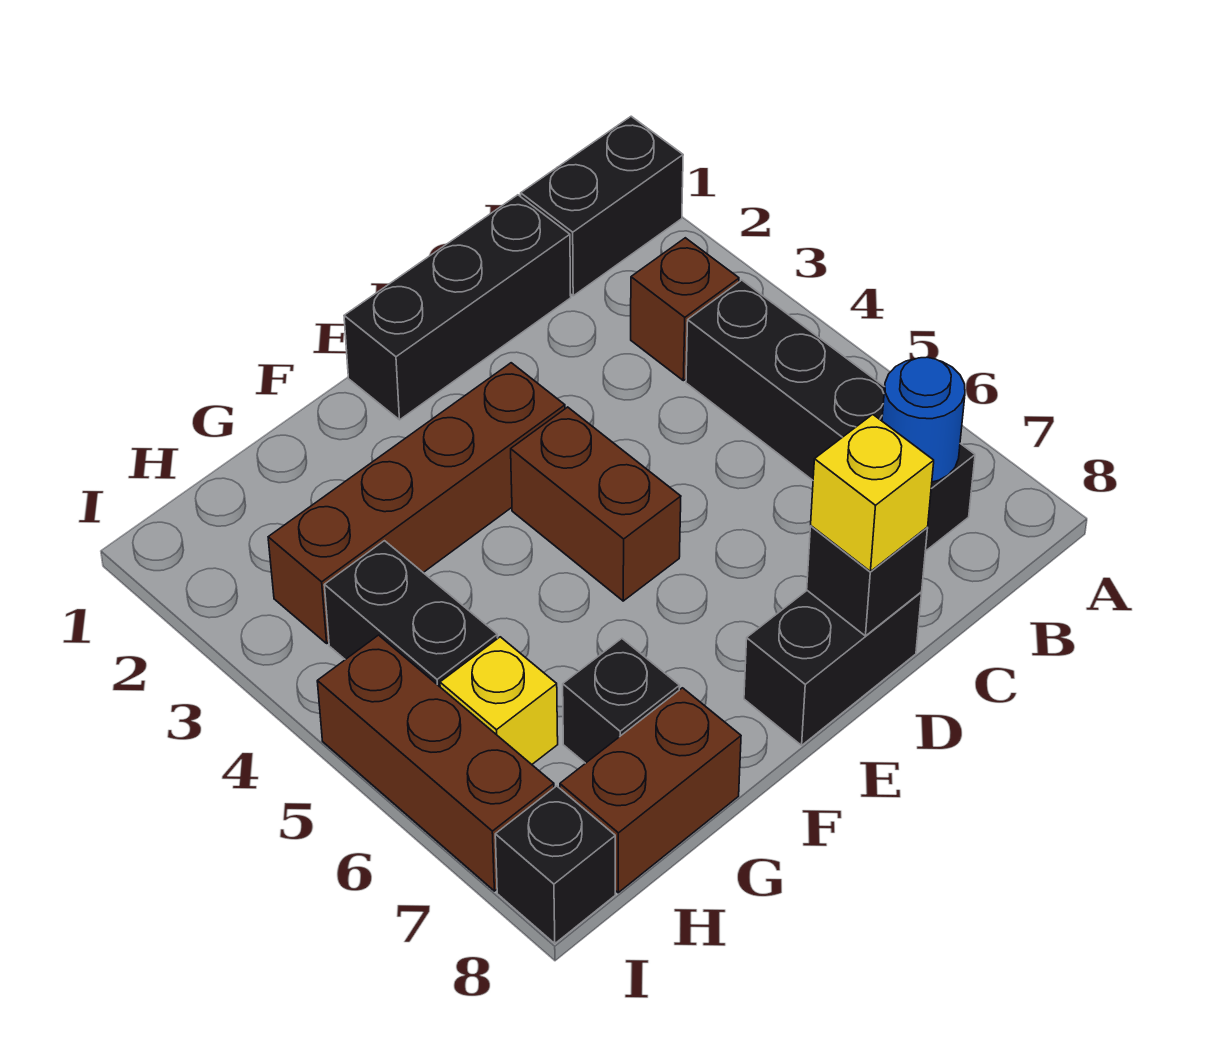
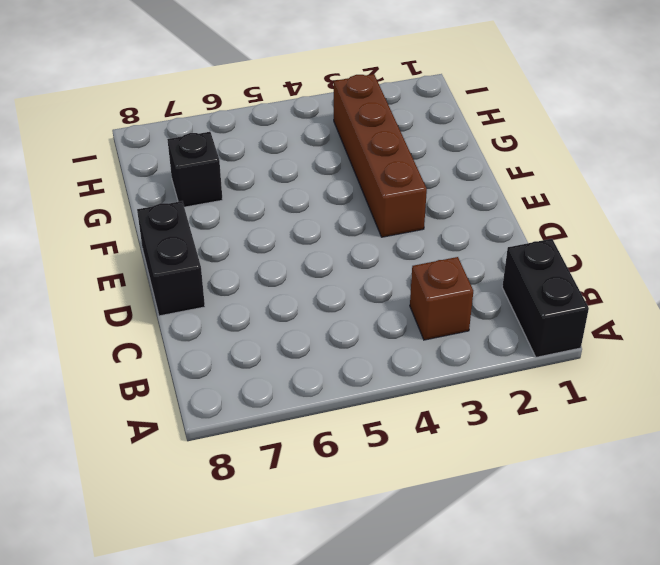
none -> black 1x4 brick [686,280,975,551]
none -> black 1x3 brick [344,195,571,420]
none -> brown 1x2 brick [511,407,681,601]

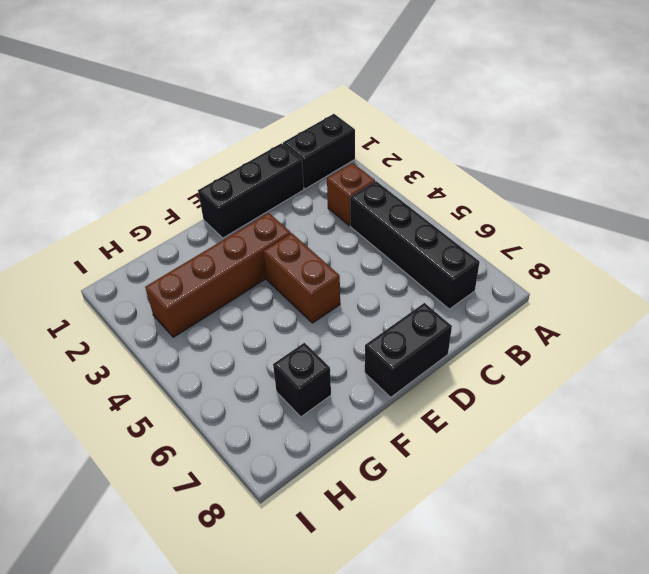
none -> brown 1x2 brick [560,688,741,893]
none -> black 1x2 brick [324,541,498,687]
none -> yellow 1x1 brick [440,637,558,764]

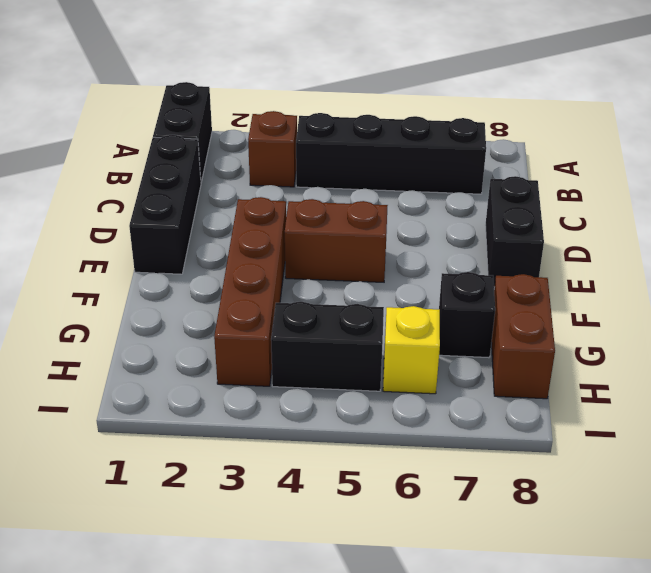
none -> brown 1x3 brick [317,635,554,891]
none -> black 1x1 brick [495,786,615,944]
none -> blue 1x1 round brick [882,357,965,482]

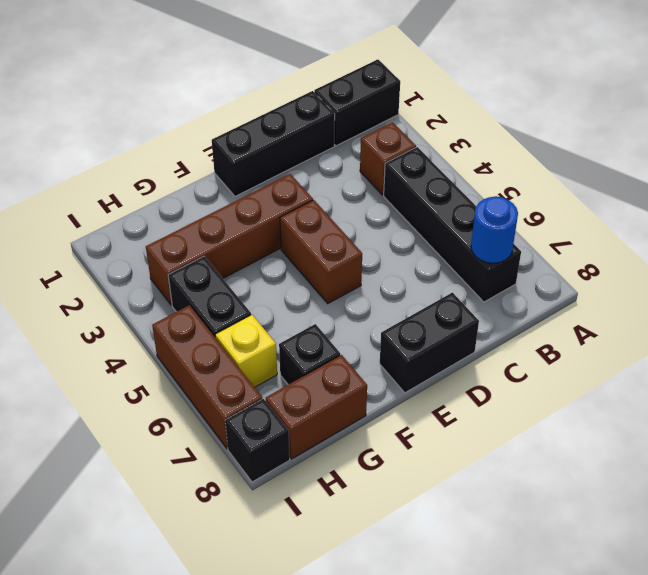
none -> black 1x1 brick [807,526,928,636]
none -> yellow 1x1 brick [811,414,934,571]

